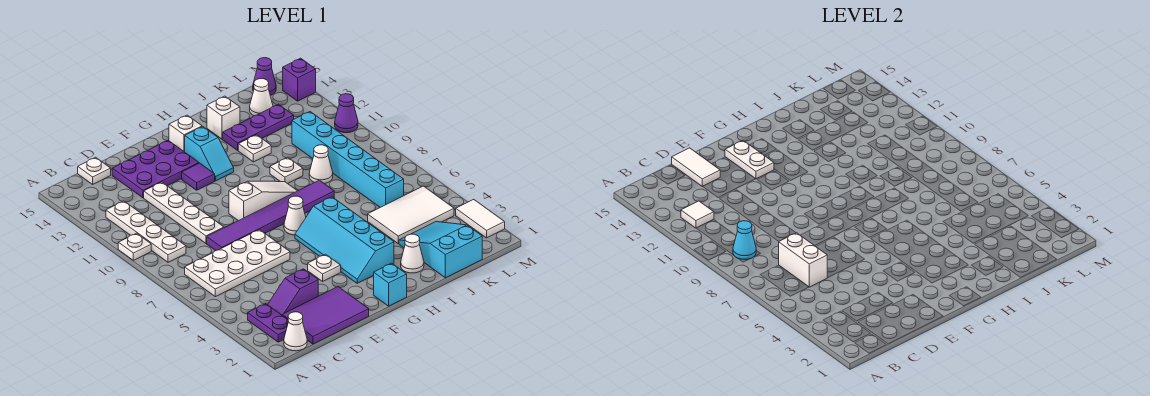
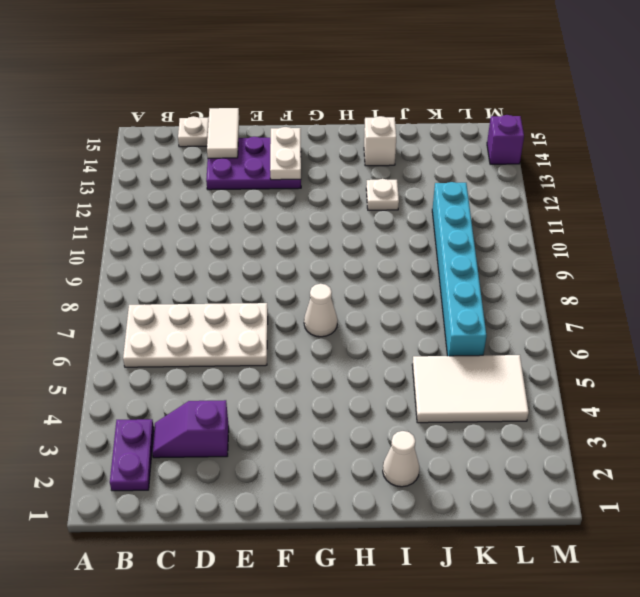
none -> white 1x1 plate [118,233,151,260]
none -> white 1x1 cone [284,312,307,351]
none -> white 1x4 plate [106,201,186,262]
none -> purple 2x3 tile [282,287,369,344]

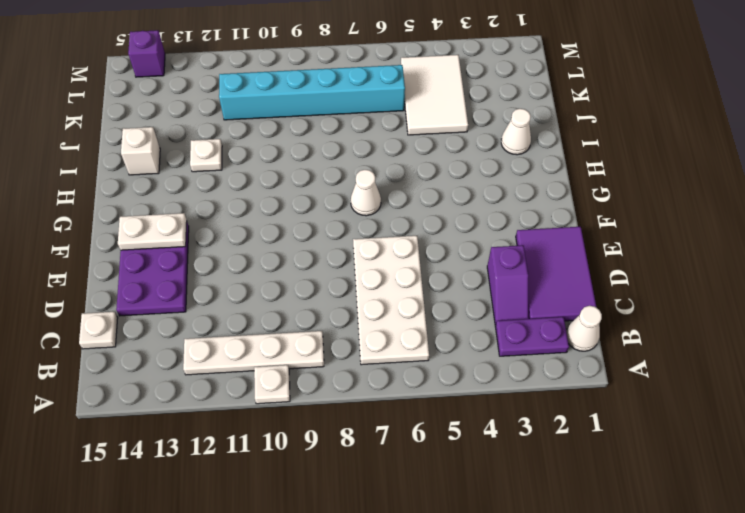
none -> purple 1x6 tile [207,180,334,251]
none -> white 1x4 plate [144,182,224,243]
none -> white 1x1 plate [308,254,341,281]
none -> white 1x3 slope [229,181,297,221]

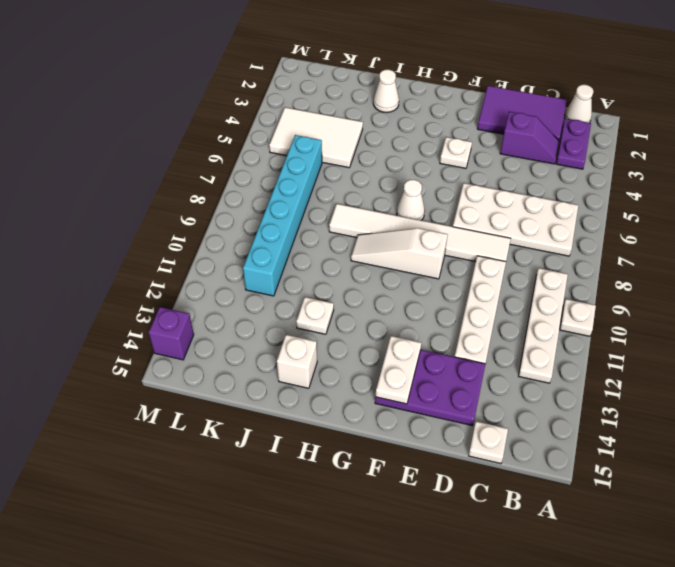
white 1x6 tile [329,204,511,262] -> purple 1x6 tile [207,180,334,251]
none -> purple 1x1 tile [182,163,215,190]
none -> cyan 1x1 brick [374,263,407,306]
none -> cyan 2x4 slope [295,197,394,283]
none -> cyan 1x2 slope [185,127,234,181]

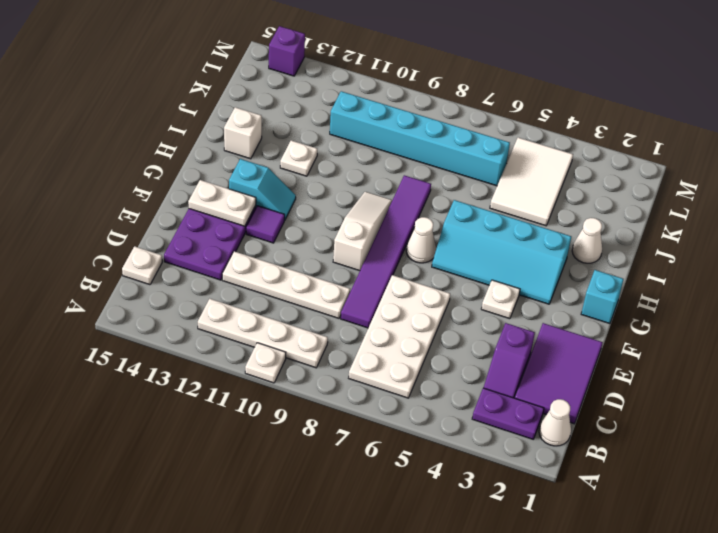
none -> white 1x1 brick [169,115,202,152]
none -> white 1x1 plate [270,158,303,184]
none -> purple 1x3 plate [223,104,294,150]
none -> cyan 2x3 slope [399,222,482,278]

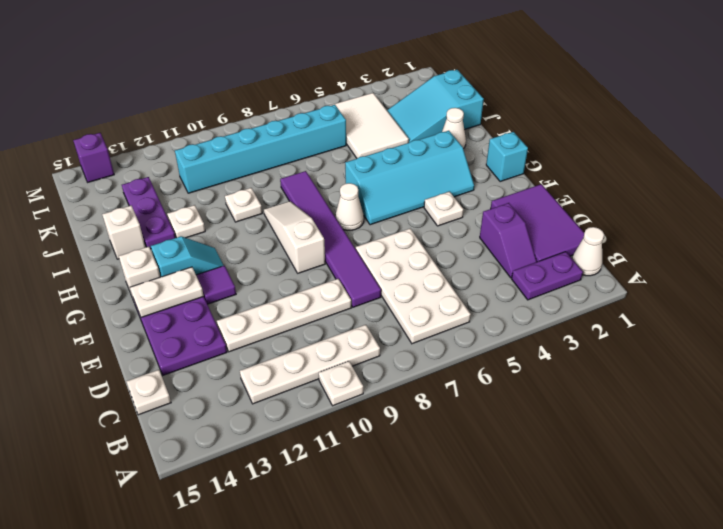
none -> white 1x1 cone [309,145,333,184]
none -> white 1x1 cone [250,79,273,116]
none -> purple 1x1 cone [253,58,276,96]
none -> white 1x2 tile [456,199,505,238]

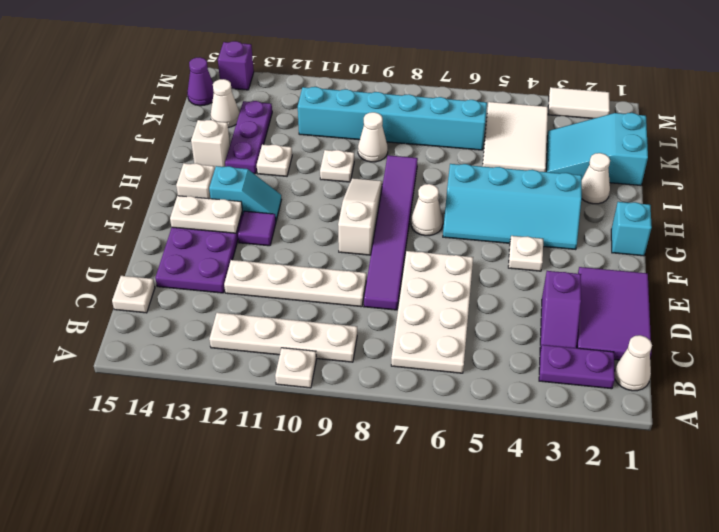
none -> purple 1x1 cone [335,94,358,133]
none -> cyan 1x1 cone [733,221,756,260]
none -> white 1x1 tile [681,201,714,228]
none -> white 1x2 brick [779,233,827,287]

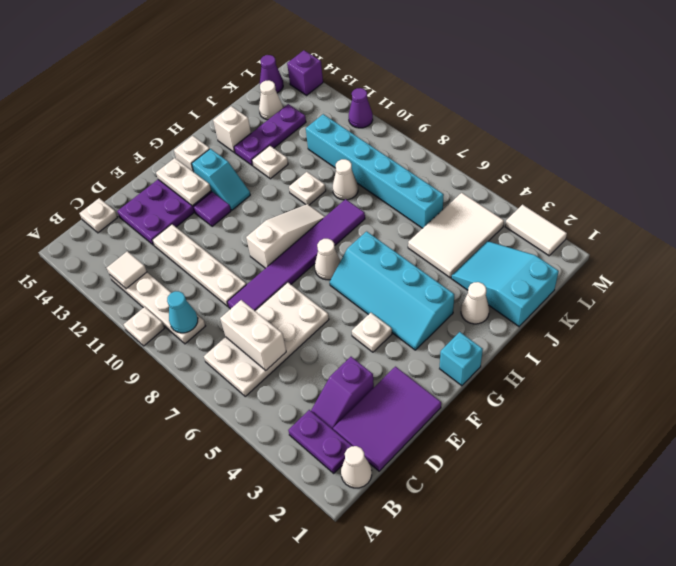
none -> white 1x2 tile [672,148,720,187]

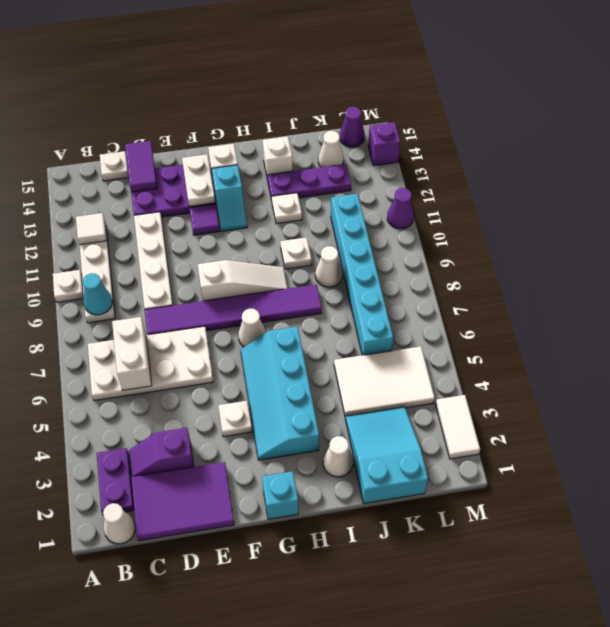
purple 1x2 tile [125,141,157,192] -> white 1x2 tile [672,148,720,187]

